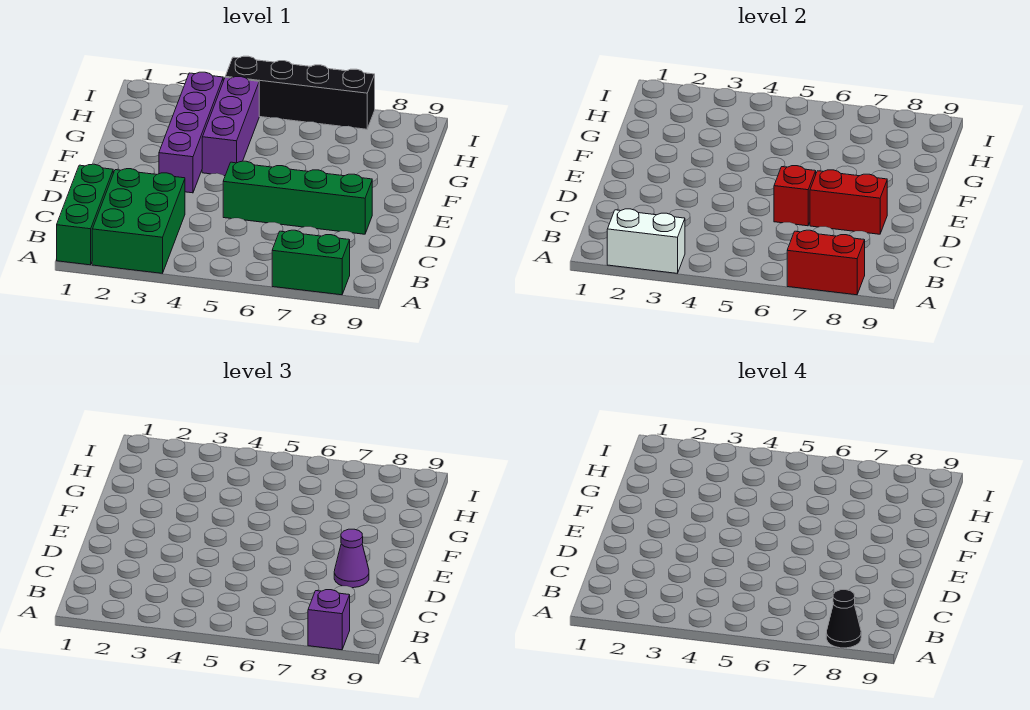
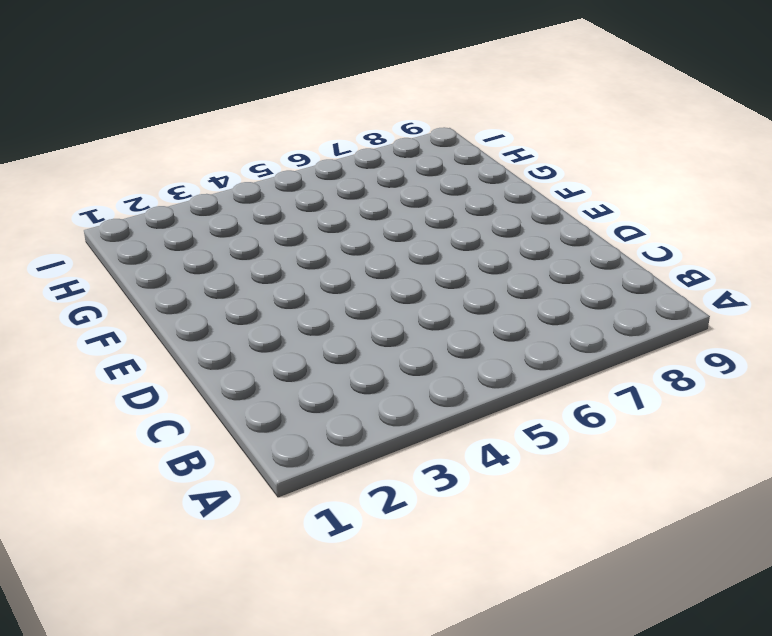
none -> green 1x3 brick [57,164,113,265]
none -> green 2x3 brick [92,169,185,273]
none -> green 1x2 brick [272,230,350,295]

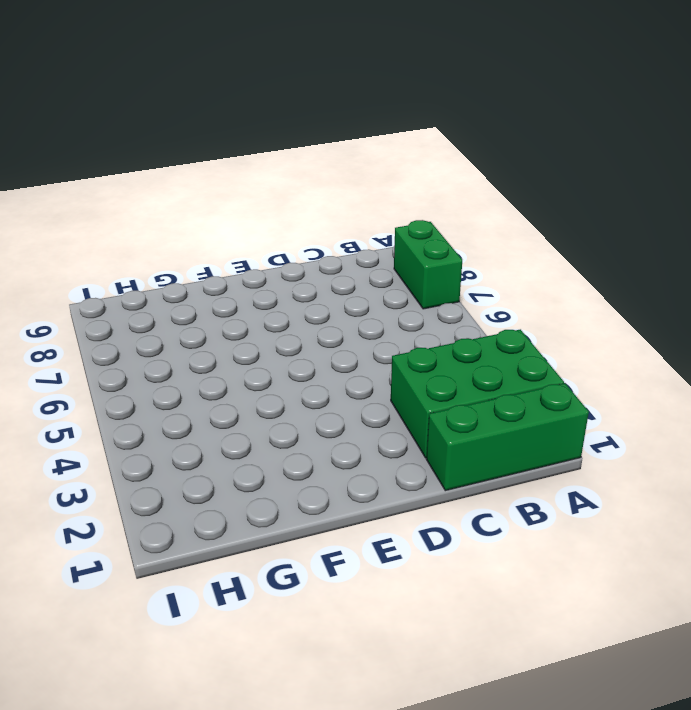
none -> green 1x4 brick [223,161,372,234]
none -> purple 1x4 brick [159,72,223,193]
none -> purple 1x3 brick [202,77,259,176]

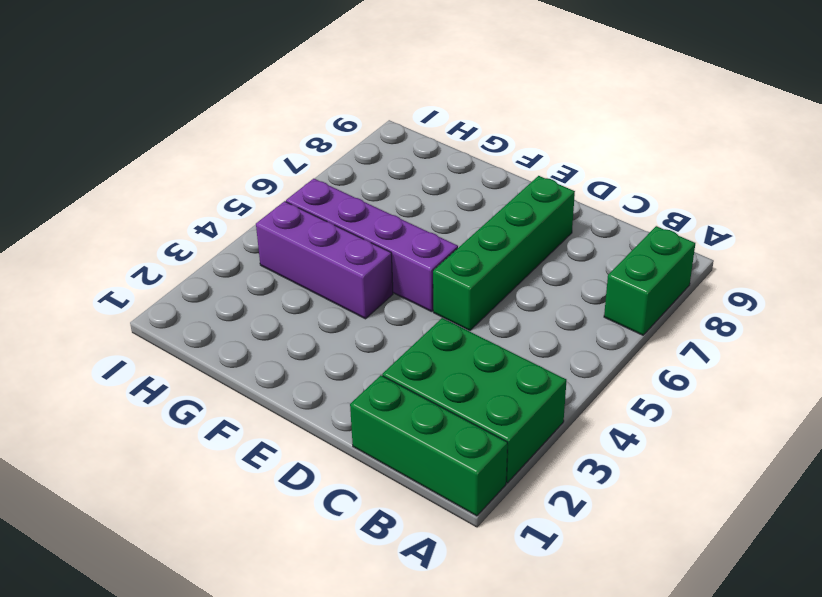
purple 1x4 brick [286,179,458,312] -> purple 1x4 brick moved to [159,72,223,193]
none -> black 1x4 brick [225,56,375,129]
none -> white 1x2 brick [607,209,685,273]
none -> red 1x2 brick [787,230,865,295]

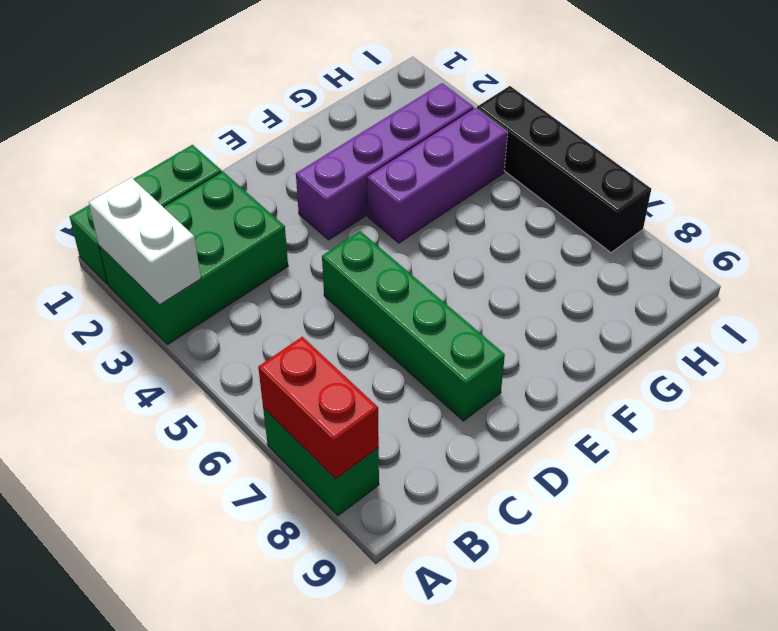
none -> red 1x1 brick [774,166,816,226]
none -> red 1x2 brick [810,170,887,234]
none -> purple 1x1 brick [308,590,350,650]

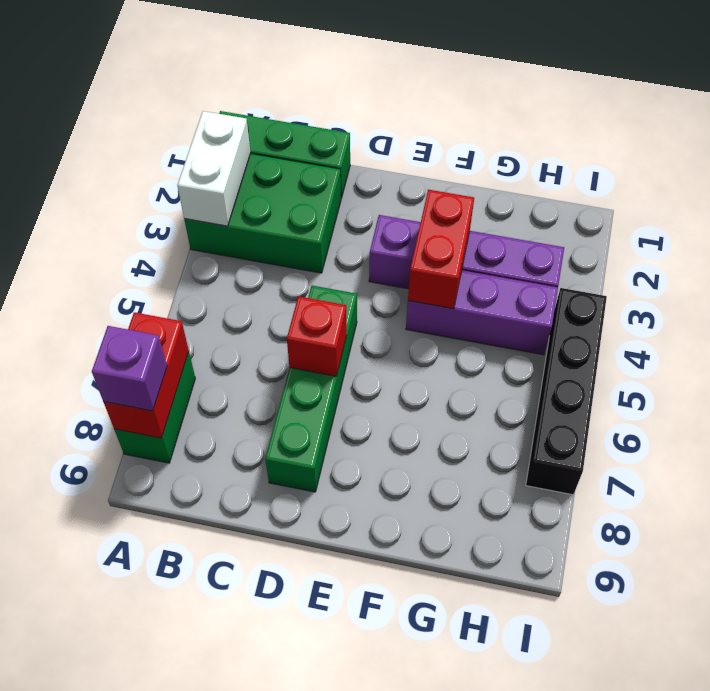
red 1x2 brick [408,190,474,309] -> red 1x2 brick moved to [810,170,887,234]
none -> purple 1x1 cone [334,529,369,588]
none -> black 1x1 cone [826,590,861,648]

